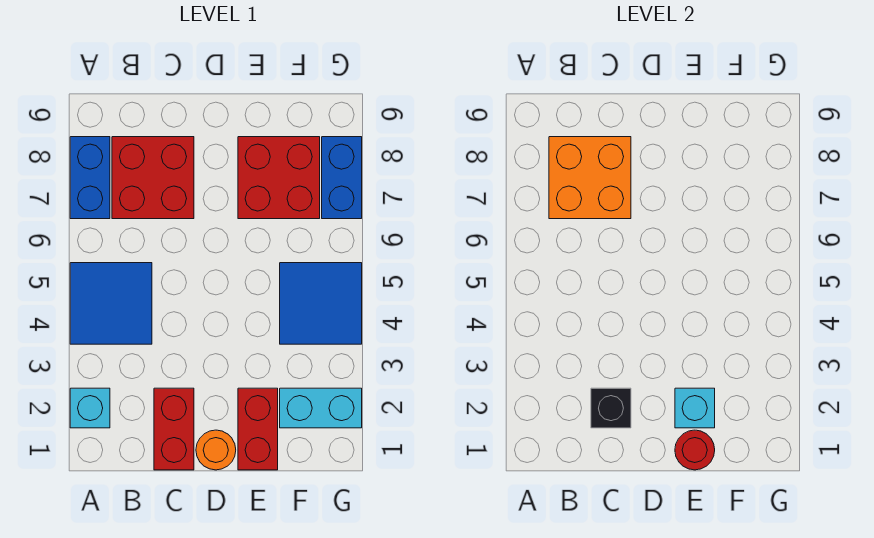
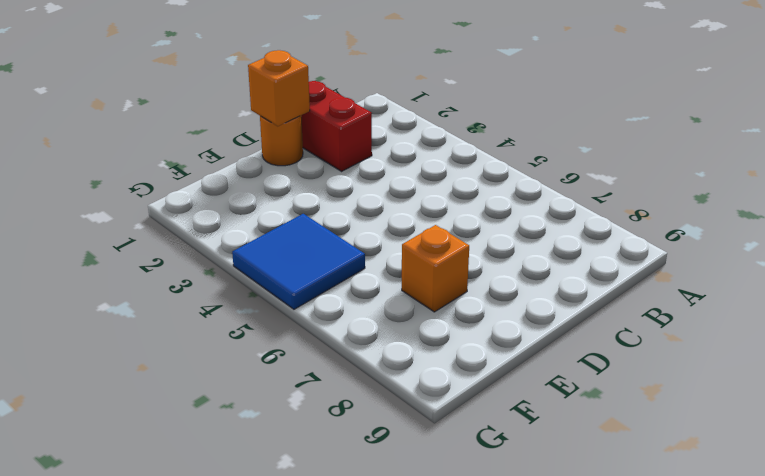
orange 1x1 brick [248,50,310,126] -> none
orange 1x1 brick [402,225,469,312] -> red 2x2 brick [238,137,320,219]
none -> cyan 1x1 brick [70,388,110,428]
none -> blue 2x2 tile [70,263,152,344]
none -> blue 1x2 brick [70,137,110,219]

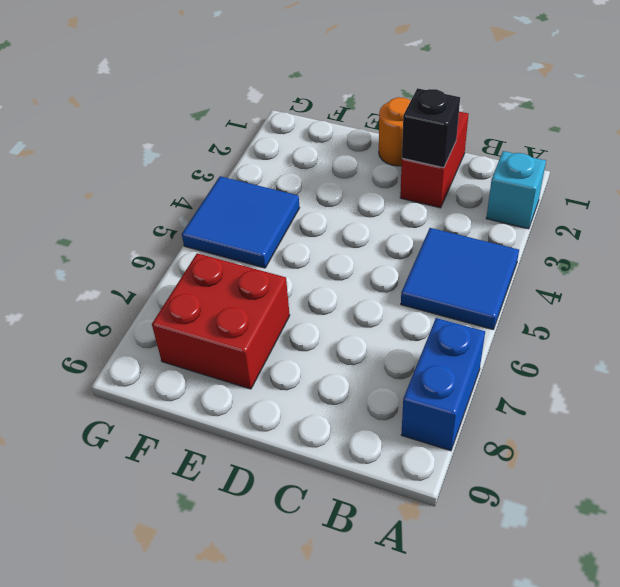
none -> red 2x2 brick [112,137,194,219]
none -> red 1x2 brick [238,388,278,470]
none -> cyan 1x2 brick [280,388,362,428]

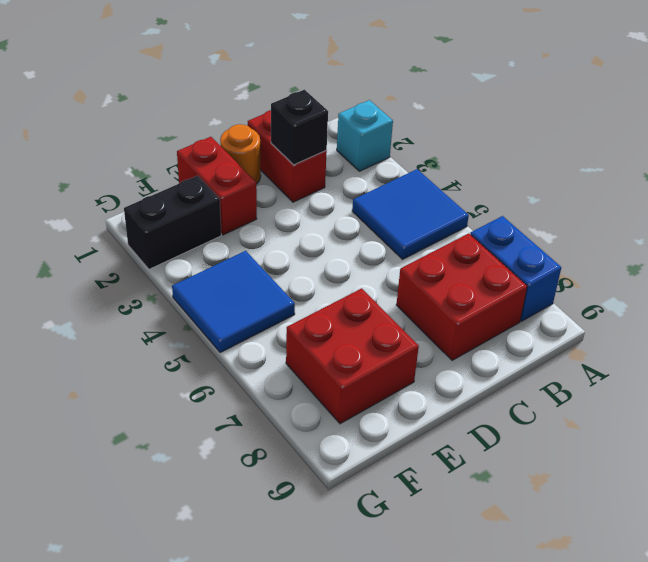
black 1x2 brick [124,176,221,269] -> cyan 1x2 brick [280,388,362,428]
none -> blue 1x2 brick [322,137,362,219]
none -> orange 2x2 brick [549,137,631,219]
none -> red 1x1 round brick [675,430,715,470]

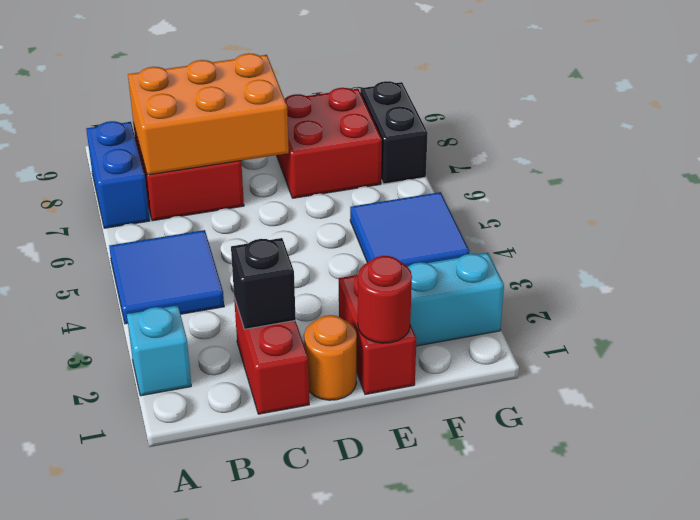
orange 2x3 brick [128,53,289,175] -> orange 2x2 brick [549,137,631,219]
black 1x2 brick [360,81,428,184] -> blue 1x2 brick [322,137,362,219]
none -> cyan 1x1 brick [675,388,715,428]

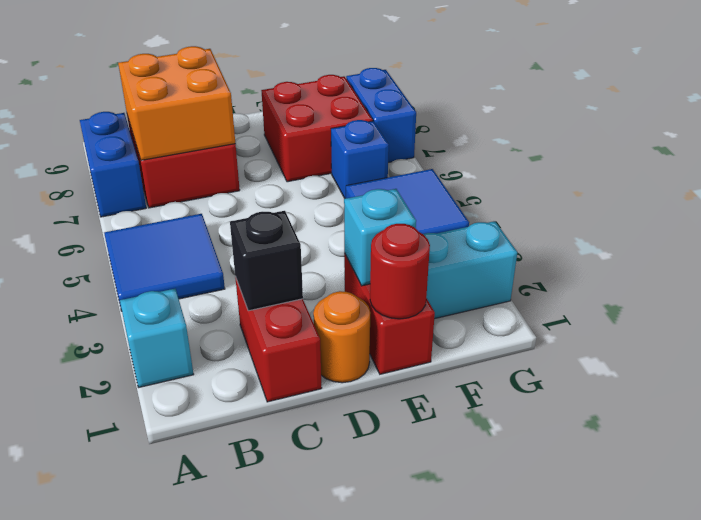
blue 1x1 brick [331,120,389,199] -> none

